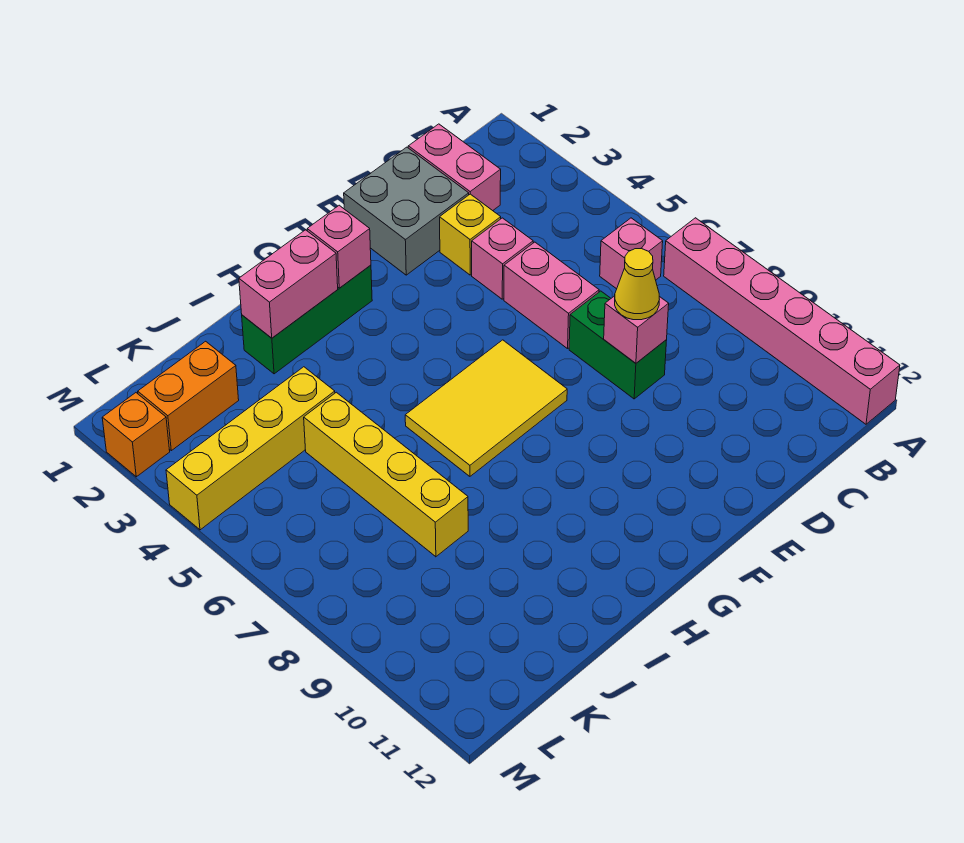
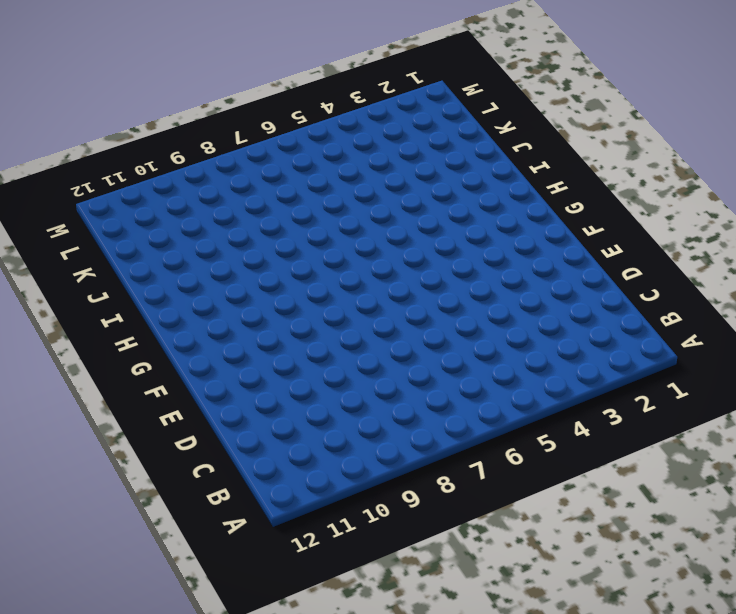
none -> pink 1x6 brick [664,218,900,424]
none -> pink 1x1 brick [600,218,663,289]
none -> pink 1x2 brick [408,124,501,211]

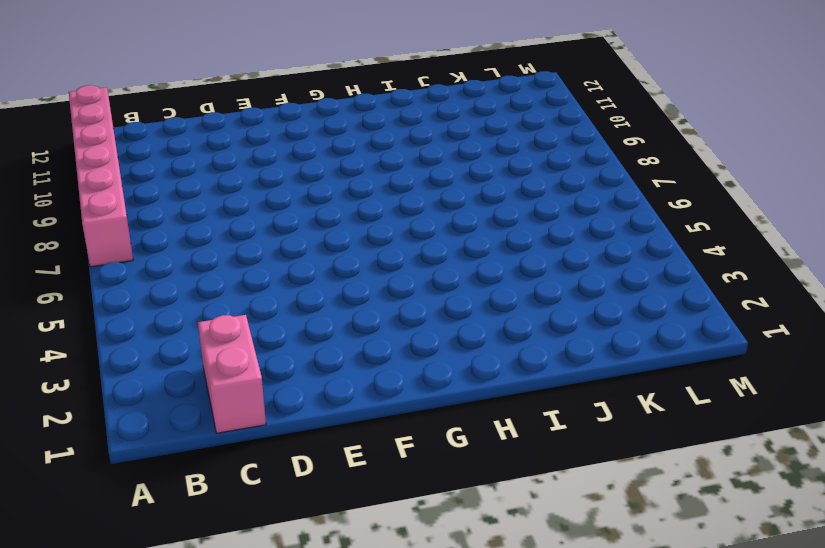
none -> pink 1x1 brick [600,218,663,289]
none -> grey 2x2 brick [344,147,469,275]
none -> yellow 1x1 brick [440,194,501,275]

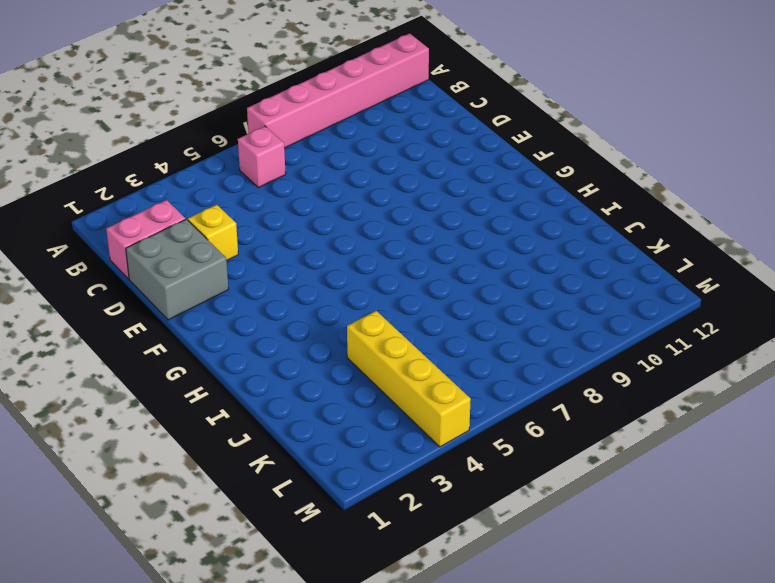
none -> pink 1x1 brick [472,218,533,299]
none -> pink 1x2 brick [504,242,599,349]
none -> green 1x2 brick [569,291,667,399]

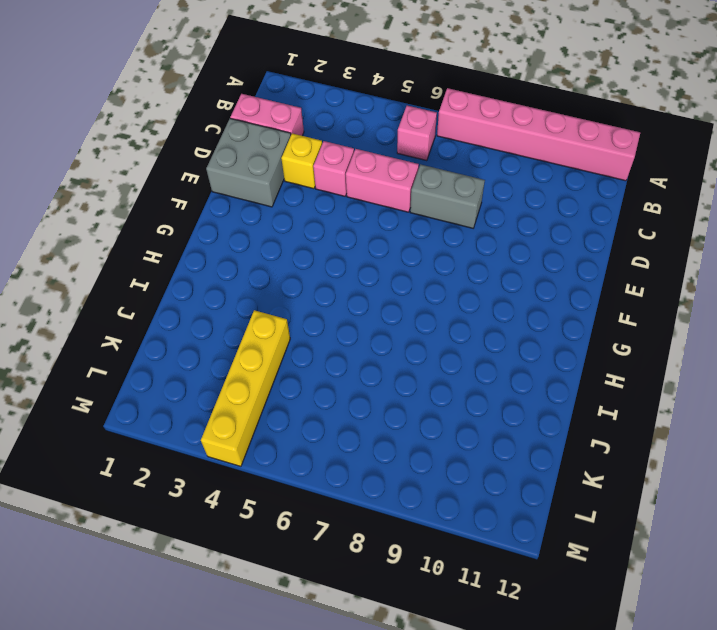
grey 1x2 brick [410,164,485,228] -> green 1x2 brick [569,291,667,399]
none -> yellow 2x3 tile [405,340,567,476]
none -> green 1x3 brick [242,265,372,374]
none -> yellow 1x4 brick [304,392,468,557]

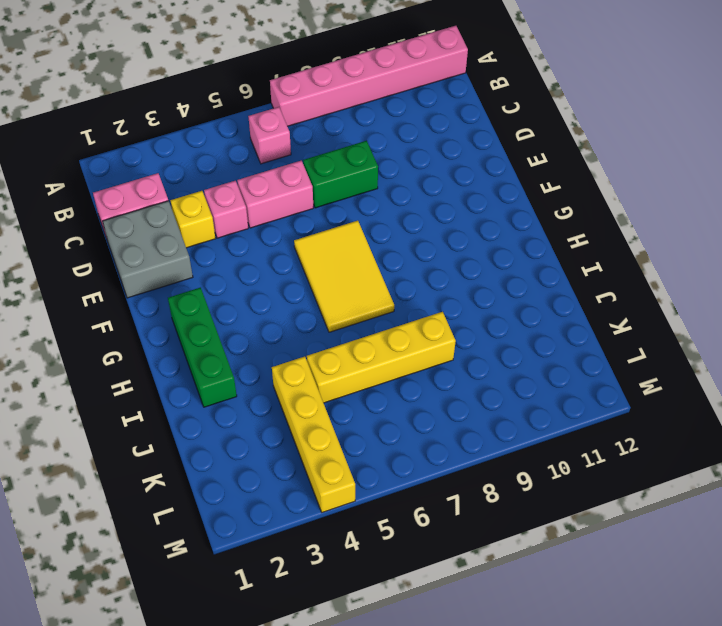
none -> orange 1x2 brick [138,341,239,451]
none -> orange 1x1 brick [102,393,170,477]
none -> pink 1x1 brick [604,296,669,363]

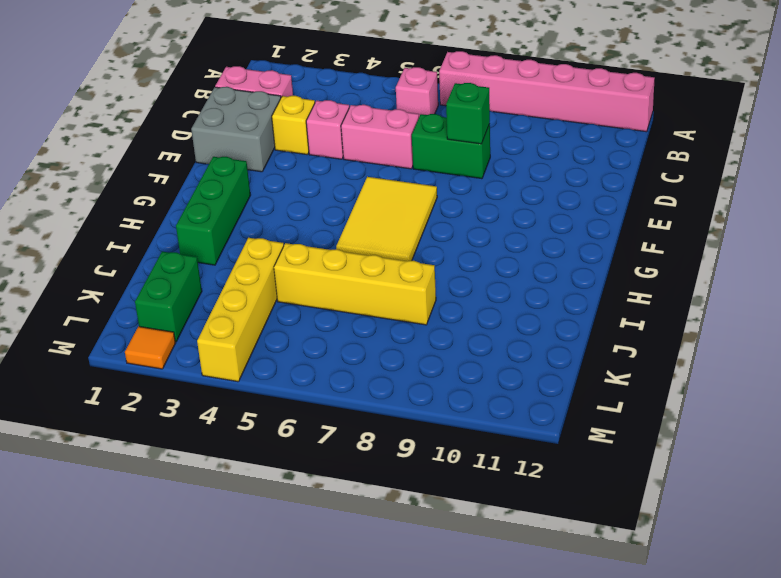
green 1x1 brick [446,83,490,144] -> pink 1x1 brick [604,296,669,363]
green 1x2 brick [135,252,202,342] -> orange 1x2 brick [138,341,239,451]
orange 1x1 tile [125,327,176,369] -> orange 1x1 brick [102,393,170,477]
none -> pink 1x1 brick [307,205,371,288]
none -> pink 1x2 brick [239,230,338,338]
none -> yellow 1x1 cone [615,249,659,320]

